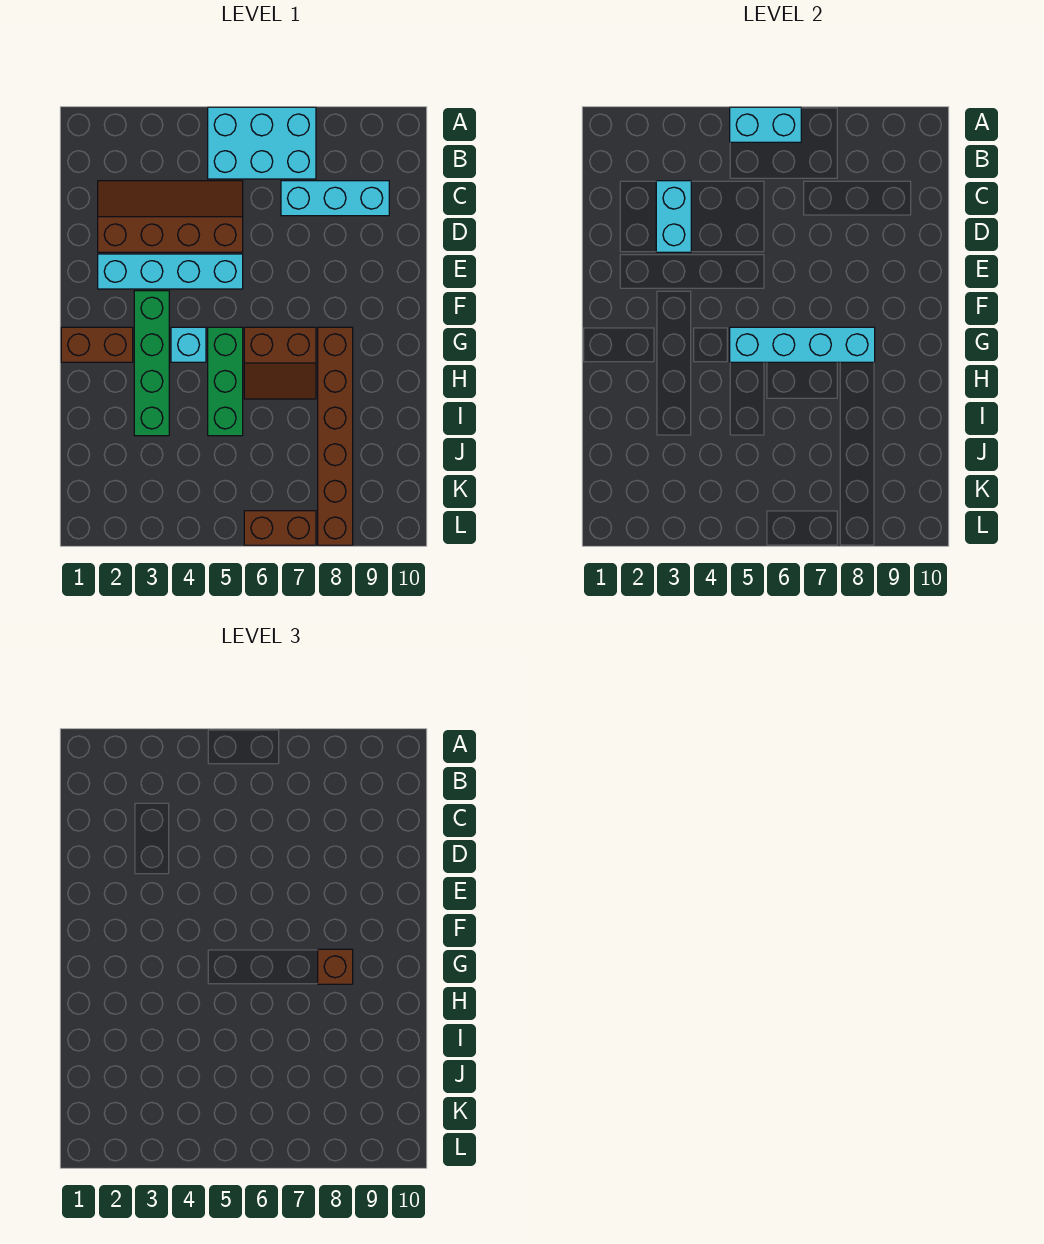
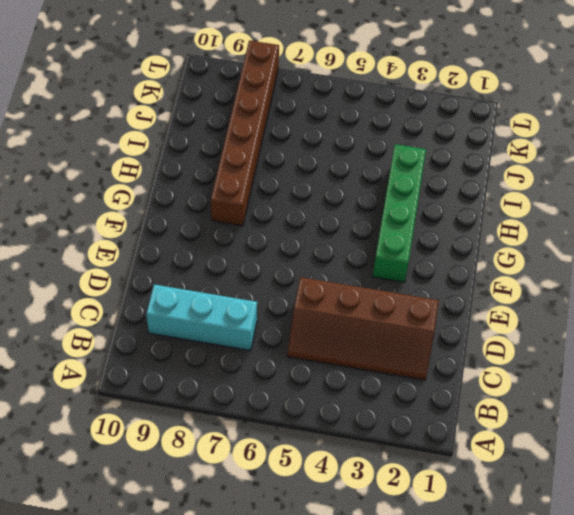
none -> cyan 2x3 brick [208,107,316,179]
none -> cyan 1x4 brick [98,254,243,289]
none -> brown 1x2 brick [61,327,133,362]

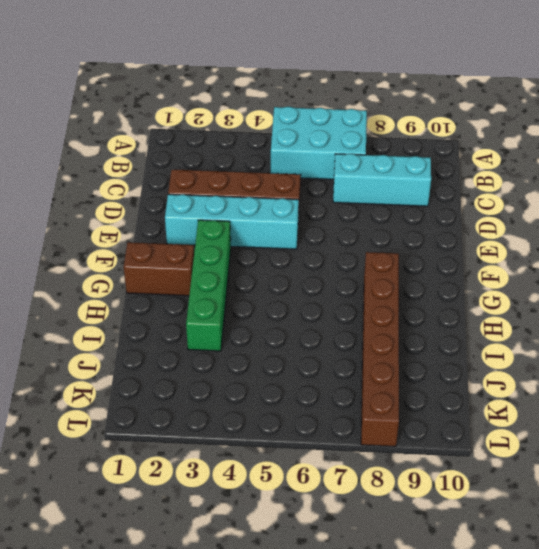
none -> cyan 1x1 brick [171,327,206,362]
none -> green 1x3 brick [208,327,243,436]
none -> brown 2x2 slope [244,327,316,399]

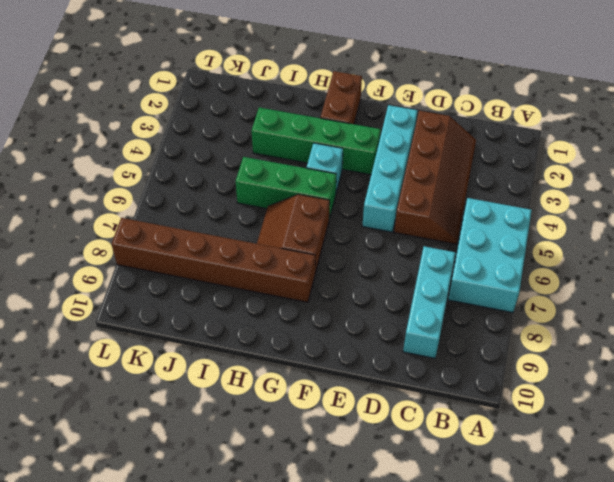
none -> brown 1x2 brick [244,511,316,545]
none -> cyan 1x2 brick [730,107,801,142]
none -> cyan 1x2 brick [656,181,691,252]

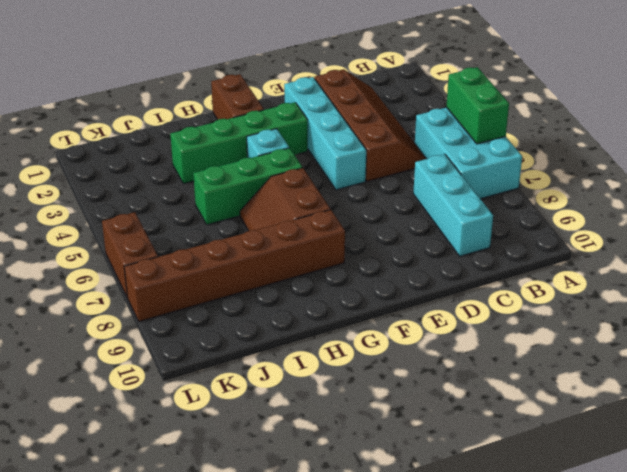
green 1x2 brick [446,67,509,144] -> cyan 1x2 brick [730,107,801,142]
none -> cyan 1x2 brick [656,181,691,252]
none -> cyan 1x4 brick [730,327,875,362]
none -> brown 1x1 brick [318,949,353,984]

